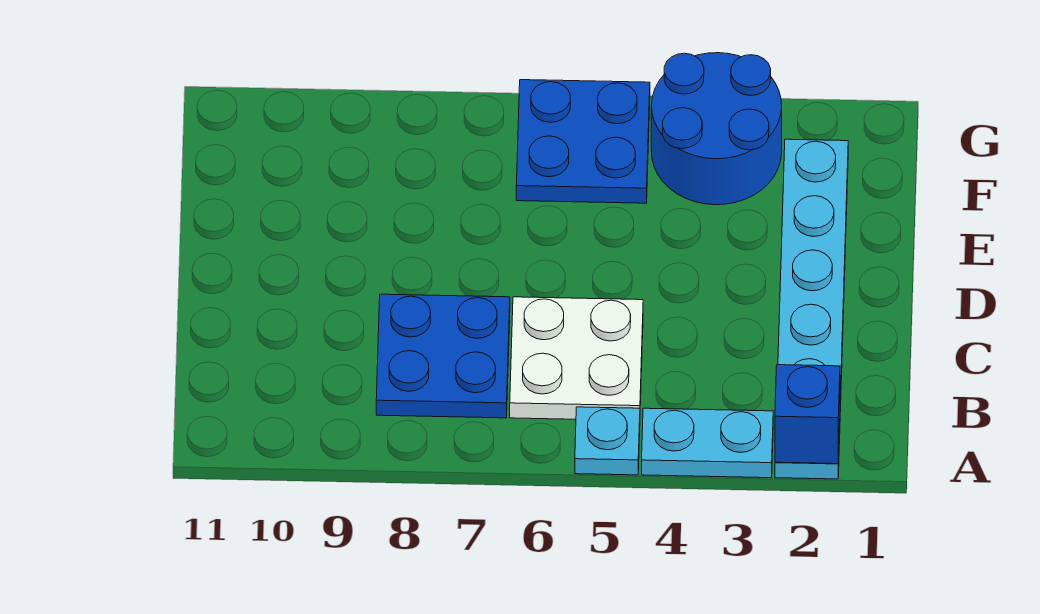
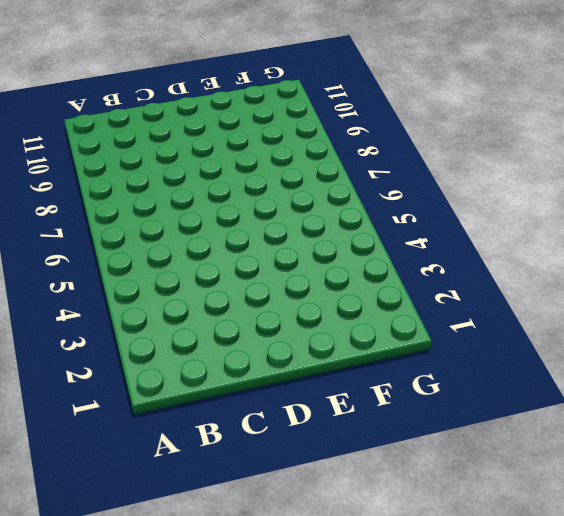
none -> cyan 1x6 plate [775,139,848,479]
none -> cyan 1x2 plate [642,408,773,478]

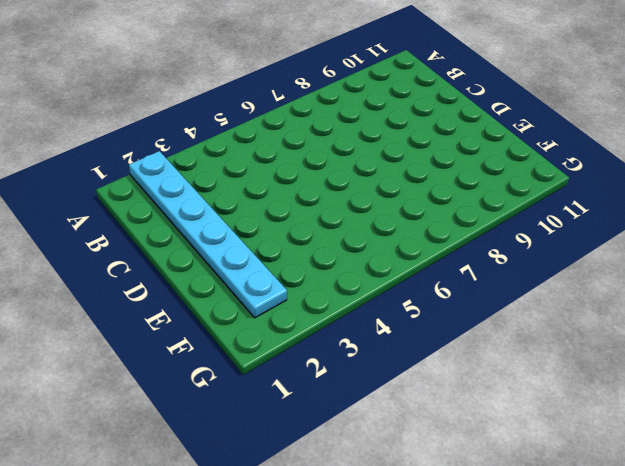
none -> cyan 1x2 plate [642,408,773,478]
none -> cyan 1x1 plate [575,407,640,475]

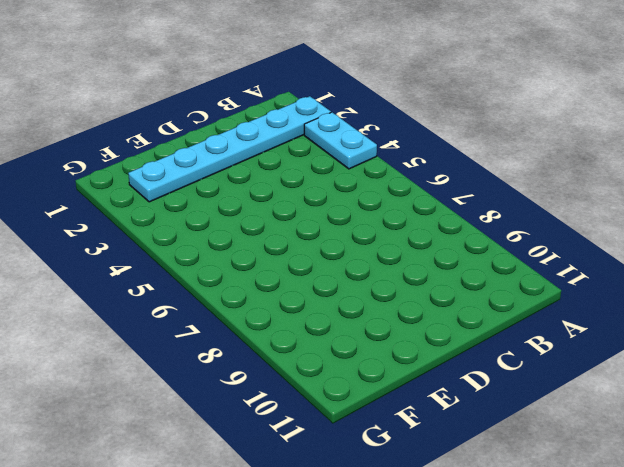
none -> cyan 1x1 plate [575,407,640,475]
none -> white 2x2 plate [510,297,643,419]

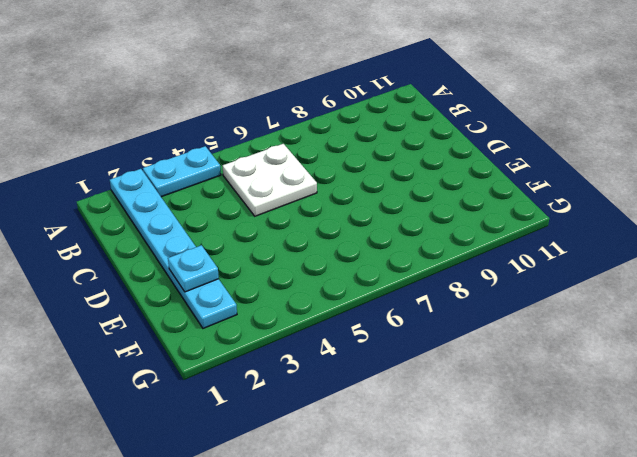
cyan 1x1 plate [168,245,219,292] -> cyan 1x1 plate moved to [575,407,640,475]
none -> blue 2x2 plate [376,294,510,418]
none -> blue 2x2 round brick [651,53,782,205]

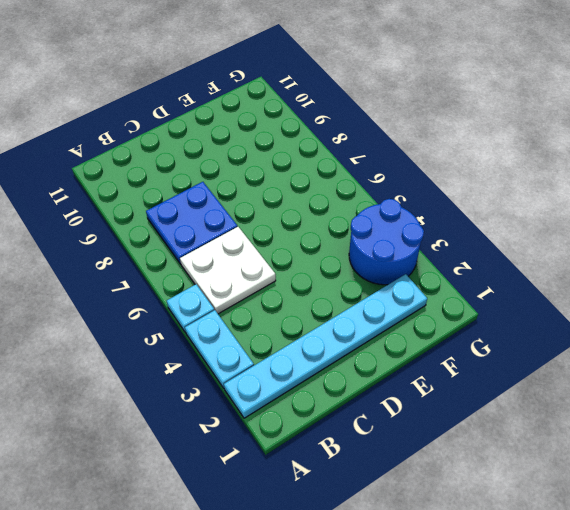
none -> blue 2x2 plate [516,80,650,203]
none -> blue 1x1 brick [775,365,840,464]

